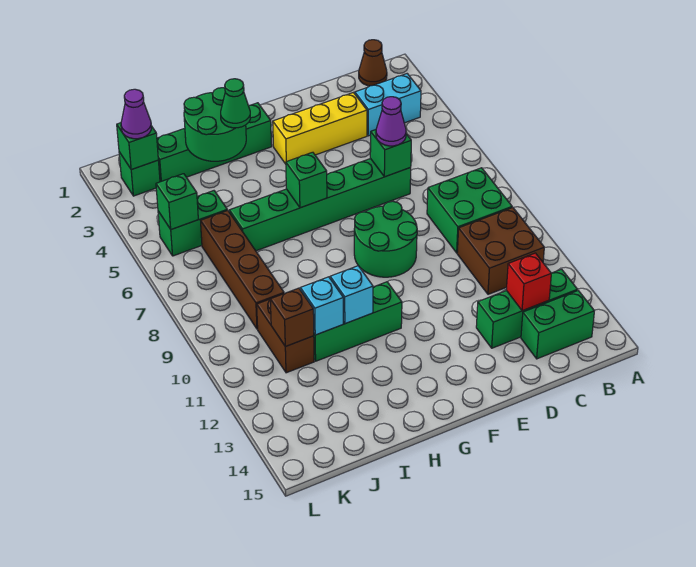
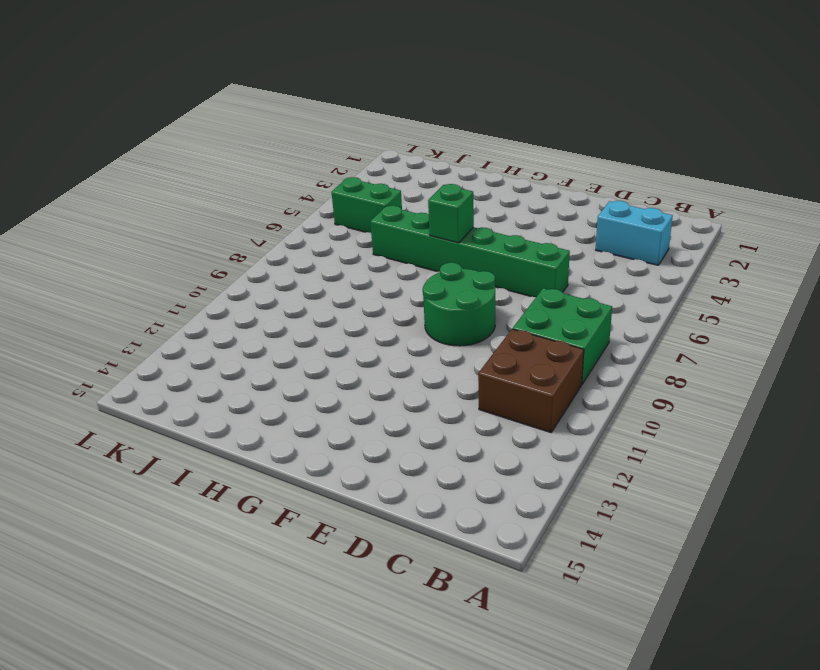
none -> brown 1x1 cone [359,40,387,86]
none -> green 1x3 brick [476,269,578,348]
none -> green 1x2 brick [521,291,594,359]

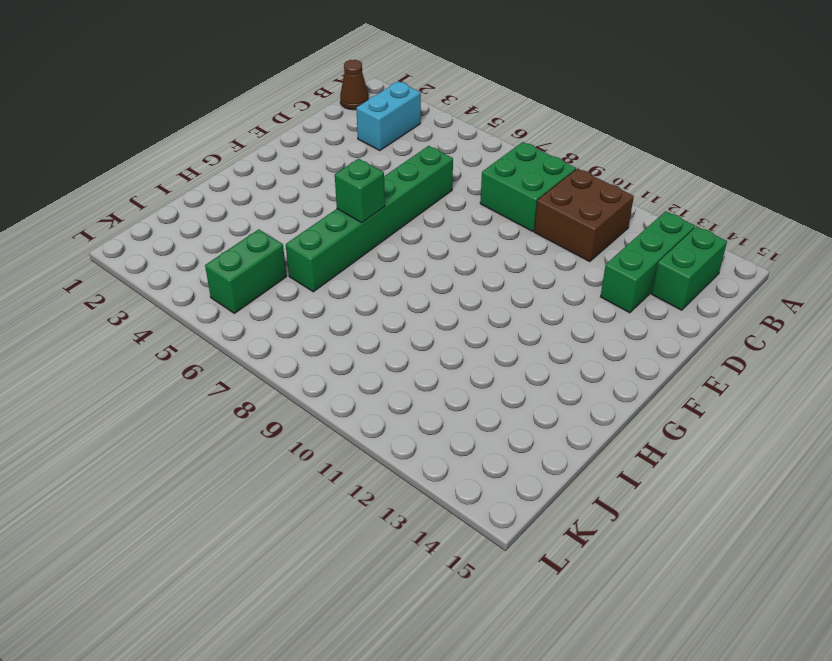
none -> yellow 1x3 brick [273,93,367,164]
none -> green 2x2 round brick [354,201,417,277]
none -> green 1x4 brick [157,103,272,182]

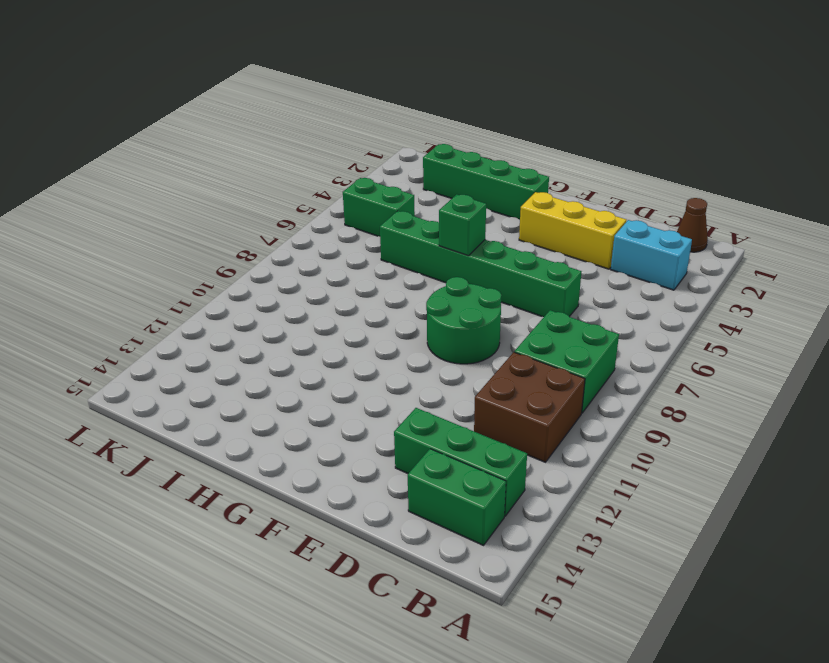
none -> green 1x3 brick [314,282,402,361]
none -> brown 1x4 brick [201,210,284,329]
none -> brown 1x2 brick [257,299,314,373]

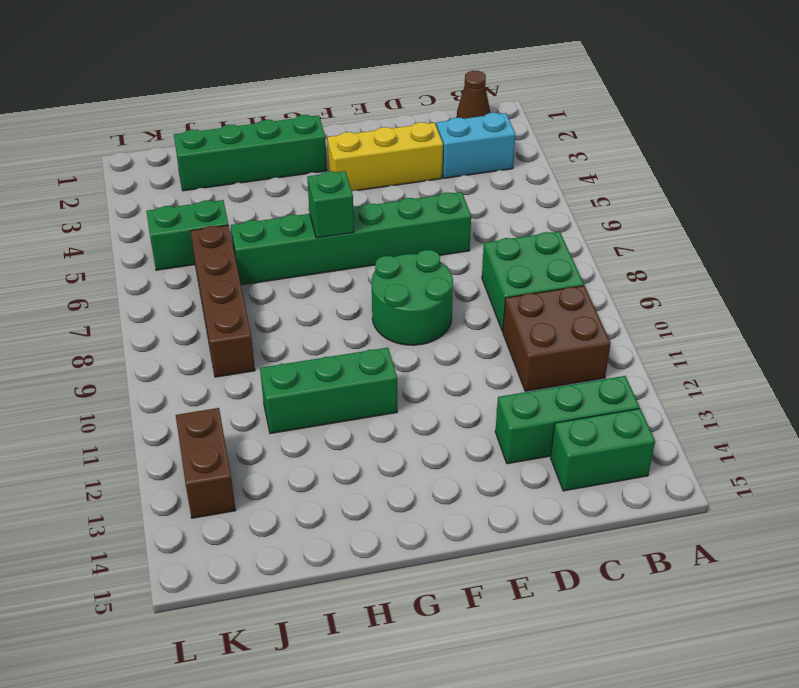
brown 1x2 brick [176,408,236,518] -> brown 1x2 brick moved to [257,299,314,373]
none -> green 1x1 brick [119,152,160,196]
none -> red 1x1 brick [506,253,551,311]
none -> green 1x1 brick [370,130,411,177]

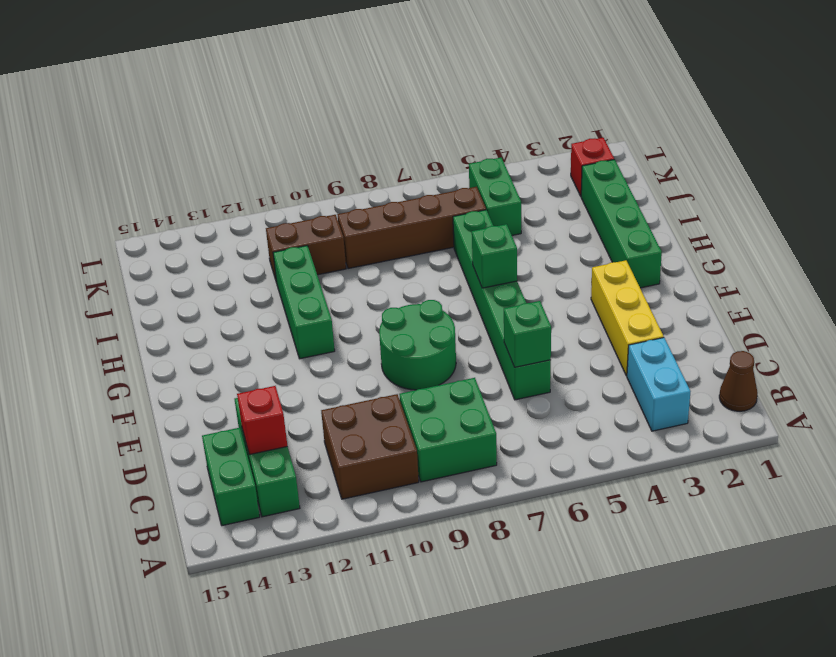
red 1x1 brick [571,138,614,196] -> green 1x1 brick [119,152,160,196]
none -> green 2x2 round brick [184,88,246,161]
none -> cyan 1x1 brick [330,266,373,324]
none -> cyan 1x1 brick [300,277,343,335]

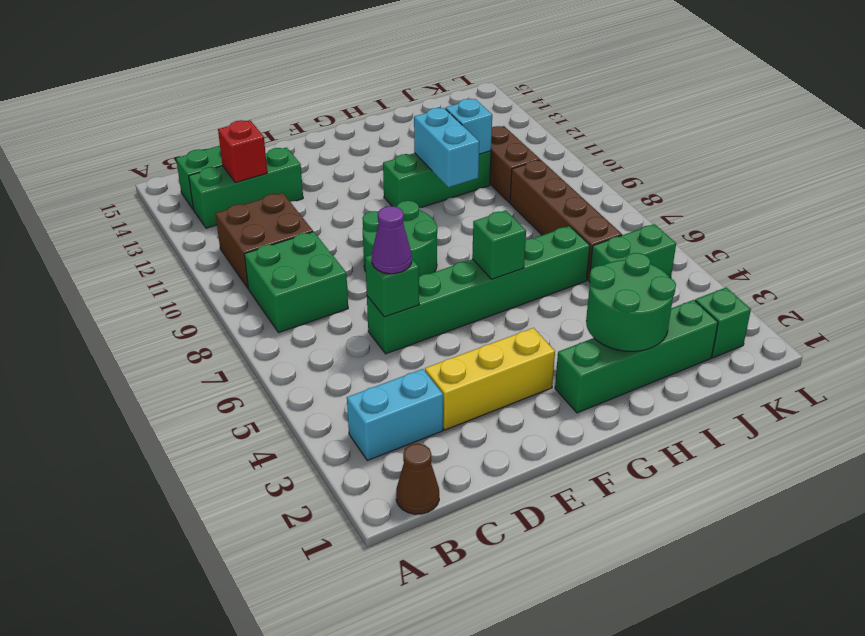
cyan 1x2 brick [414,108,479,187] -> cyan 1x1 brick [330,266,373,324]
none -> brown 1x1 brick [270,288,314,347]
none -> green 1x1 brick [117,123,158,170]
none -> green 1x1 brick [156,174,198,229]

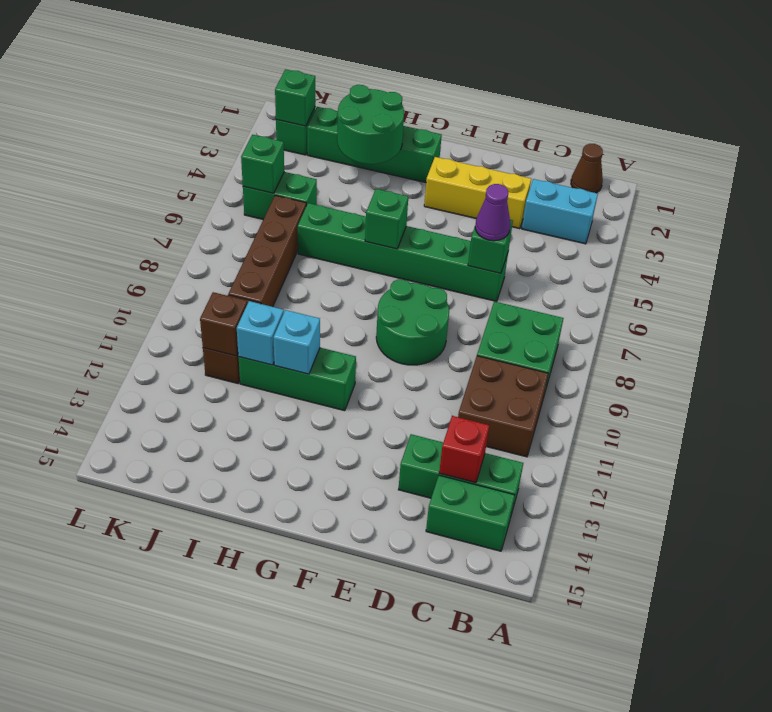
none -> green 1x1 cone [221,79,250,128]
none -> purple 1x1 cone [121,89,151,139]

